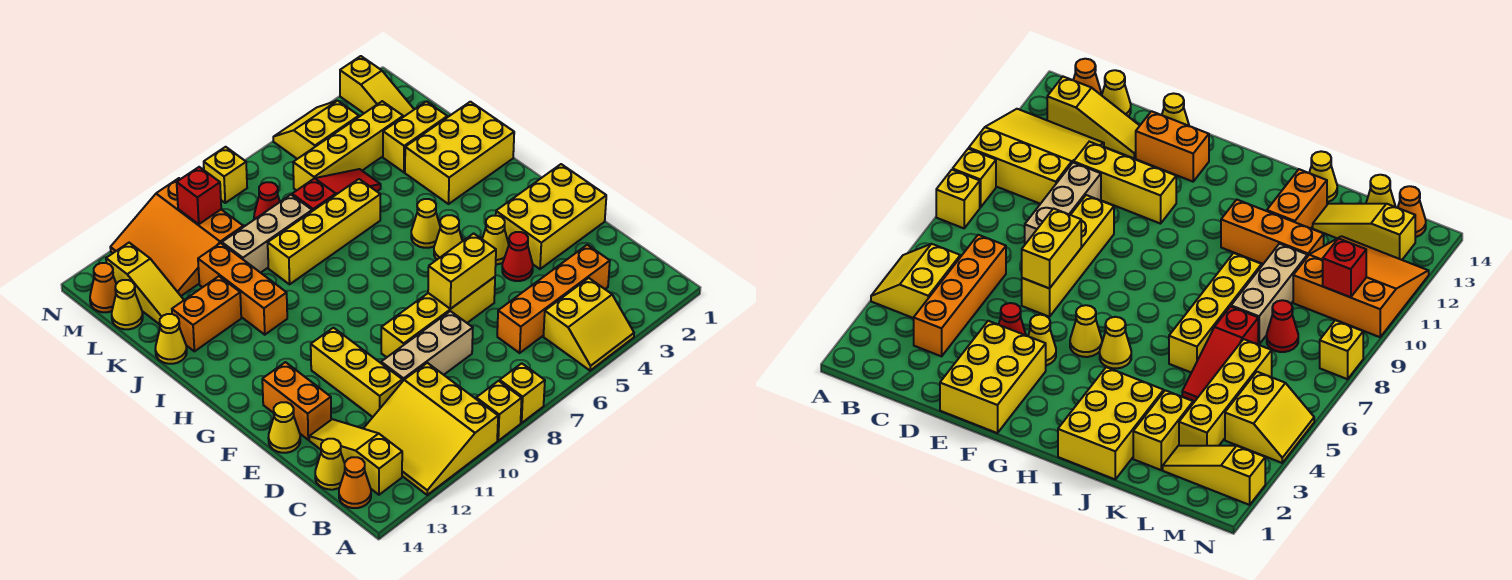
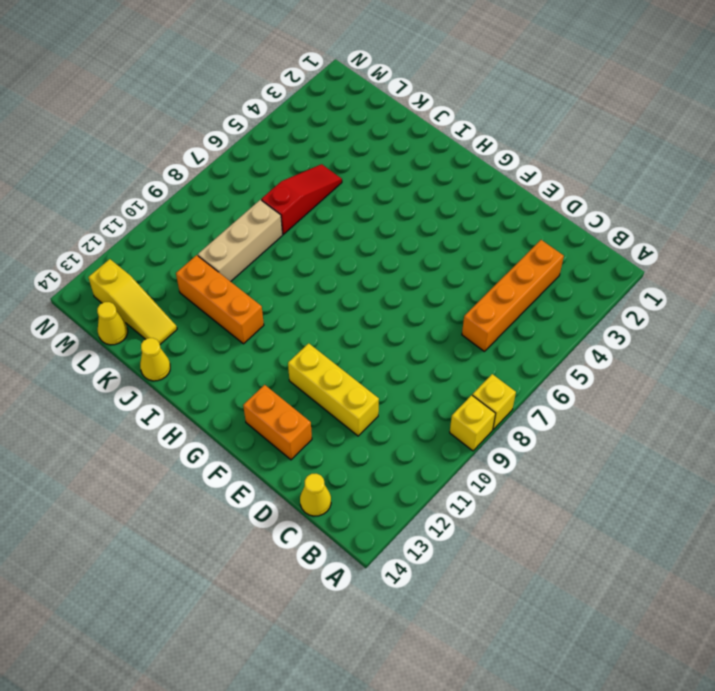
none -> yellow 2x2 slope [543,278,634,371]
none -> yellow 3x3 slope [363,363,498,495]
none -> yellow 1x3 slope [309,419,402,495]
none -> orange 1x1 cone [339,457,371,508]

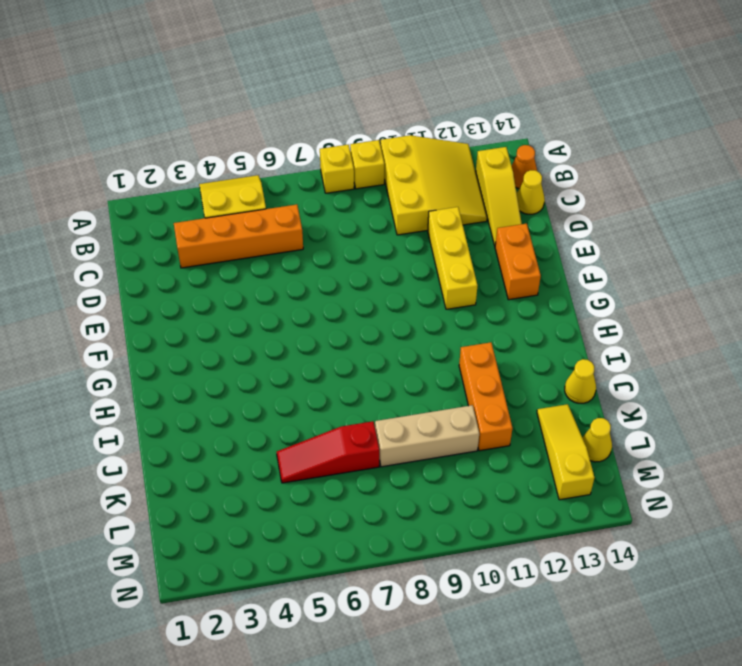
none -> tan 1x3 brick [381,311,473,382]
none -> yellow 2x3 brick [496,164,606,269]
none -> red 1x1 cone [502,232,533,281]
none -> yellow 1x4 brick [381,277,495,357]

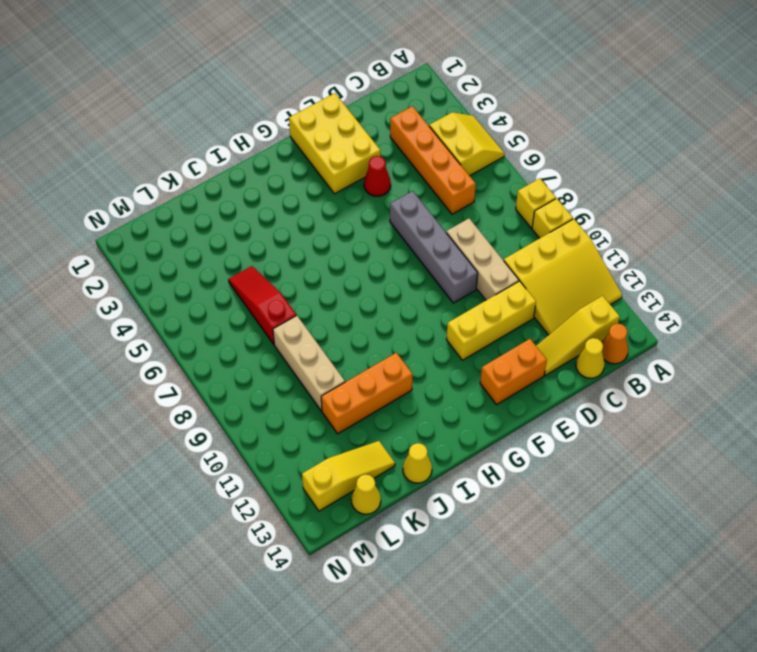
grey 1x4 brick [390,191,478,303] -> yellow 1x4 brick [381,277,495,357]
none -> yellow 1x1 cone [268,402,300,453]
none -> yellow 1x1 cone [482,216,509,264]
none -> yellow 1x1 cone [434,215,462,259]
none -> yellow 1x1 cone [411,199,440,248]

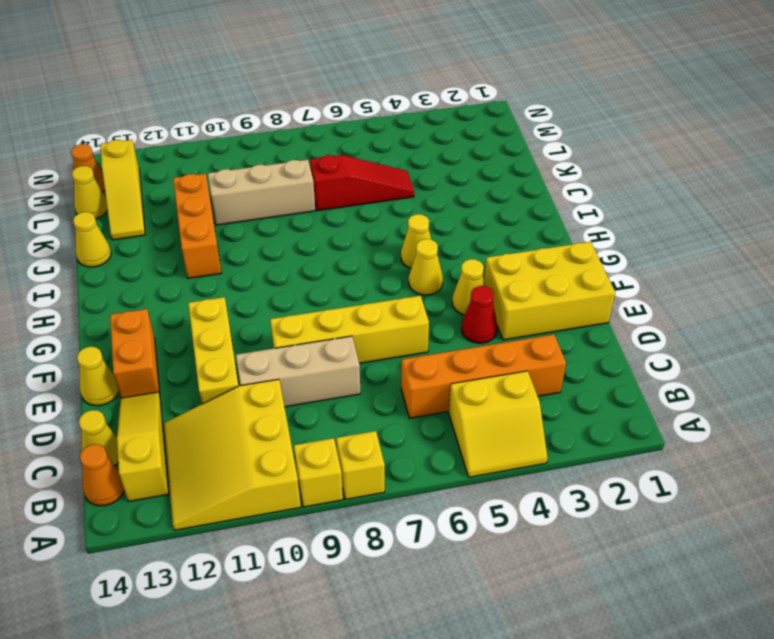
none -> yellow 2x3 brick [405,102,514,204]
none -> yellow 1x4 brick [268,179,380,284]
none -> orange 1x2 brick [172,276,241,351]
none -> yellow 1x2 brick [383,101,447,172]

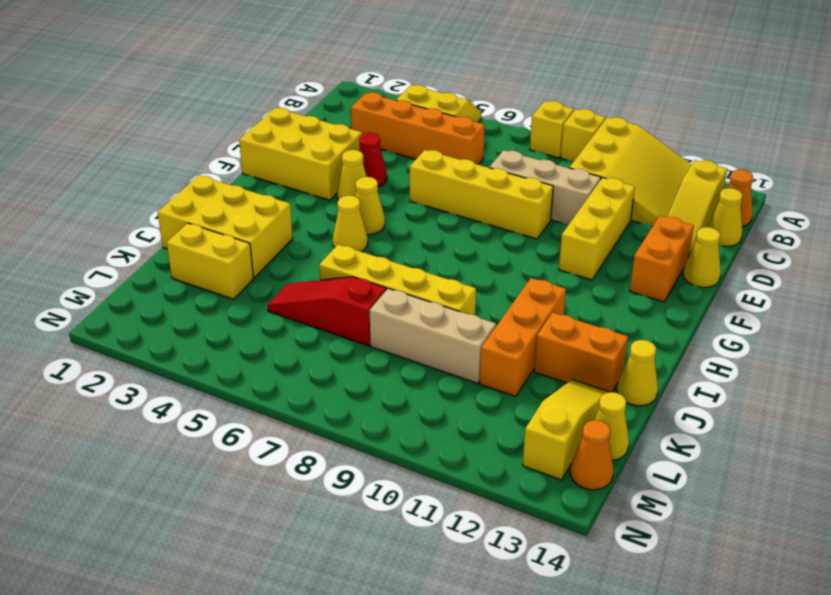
none -> yellow 1x3 slope [340,56,414,117]
none -> yellow 1x4 brick [293,101,403,190]
none -> red 1x1 cone [254,182,280,219]
none -> orange 3x3 slope [110,178,243,296]

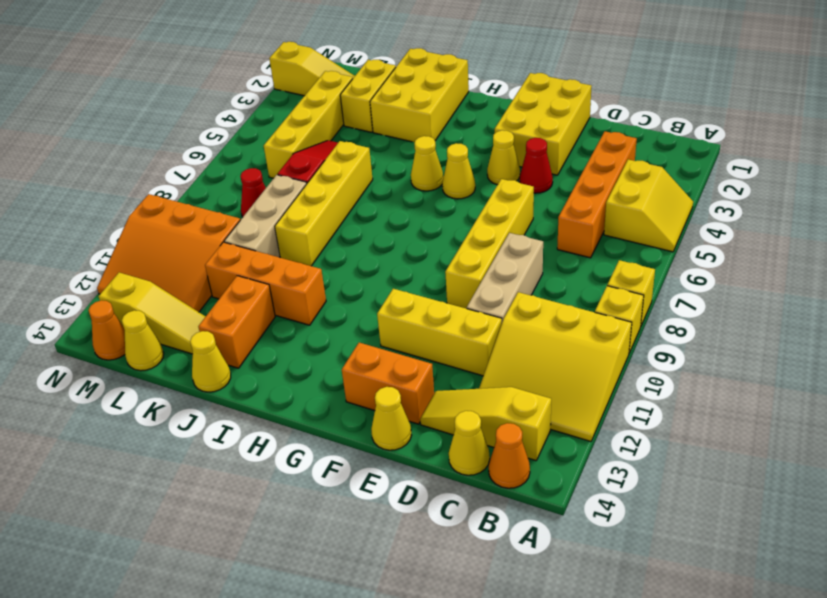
none -> yellow 2x2 slope [273,101,359,159]
none -> yellow 1x1 brick [204,147,247,203]
none -> yellow 1x2 brick [428,233,496,309]
none -> red 1x1 brick [177,167,221,224]

